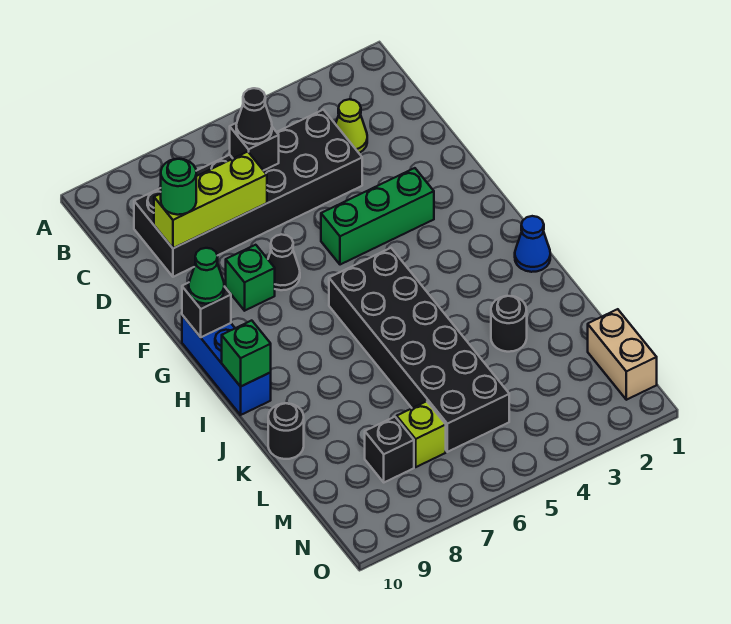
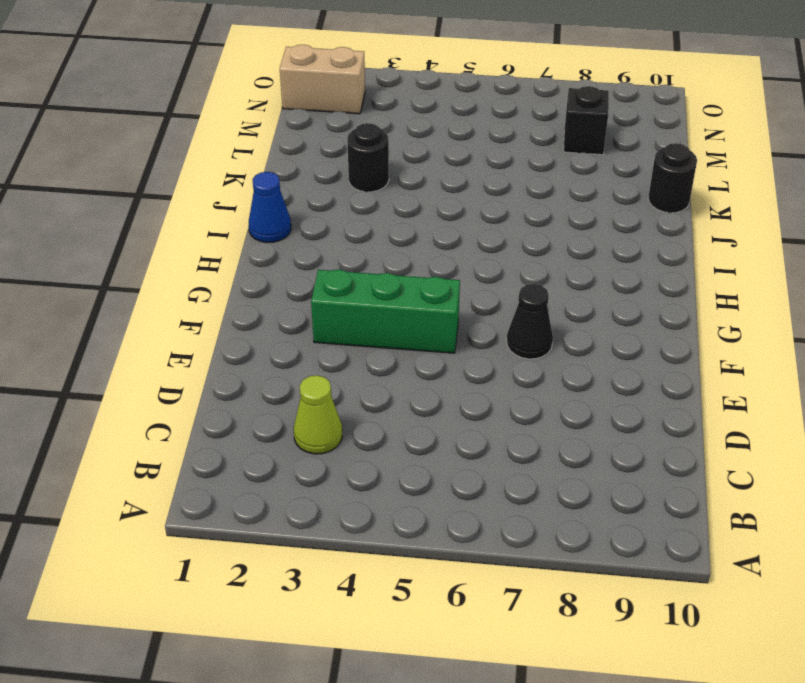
tan 1x2 brick [280,45,365,114] -> tan 1x2 brick turned to [588,309,657,400]
none -> black 2x6 brick [134,110,362,277]
none -> green 1x1 brick [226,245,275,311]
none -> blue 1x3 brick [182,315,271,415]

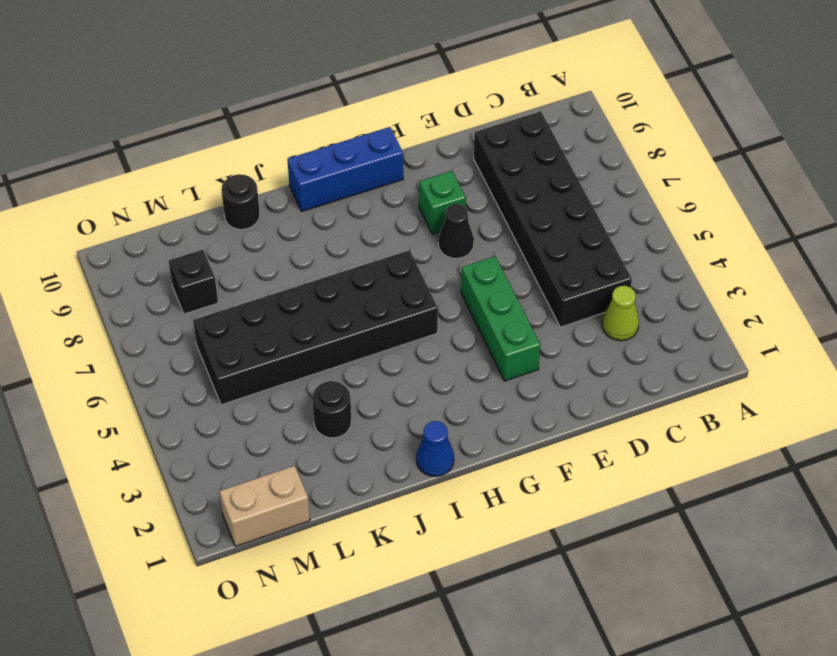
none -> lime 1x1 brick [397,401,446,467]
none -> black 1x1 brick [230,123,279,171]
none -> lime 1x3 brick [154,152,267,248]

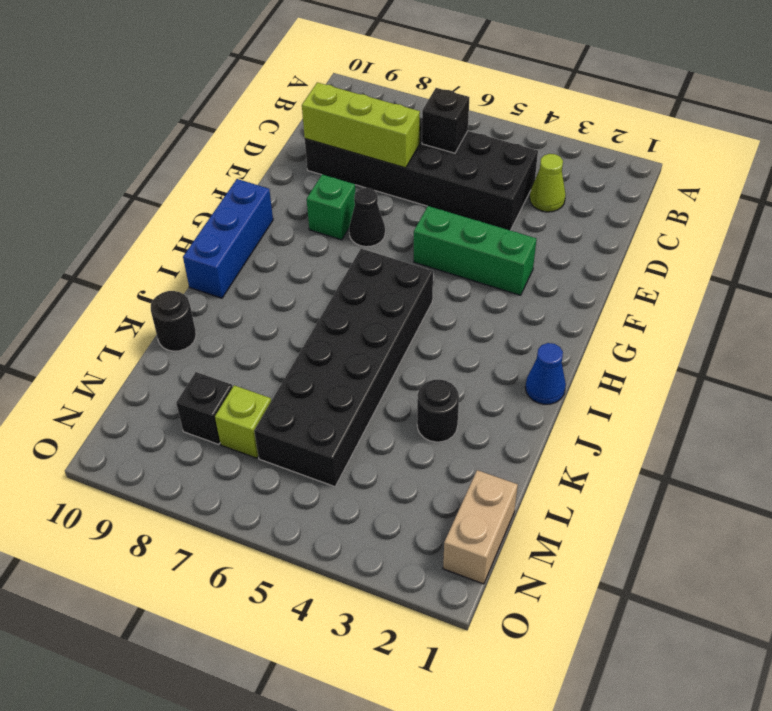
none -> black 1x1 brick [182,283,231,337]
none -> green 1x1 brick [222,321,271,387]
none -> black 1x1 cone [236,88,272,144]

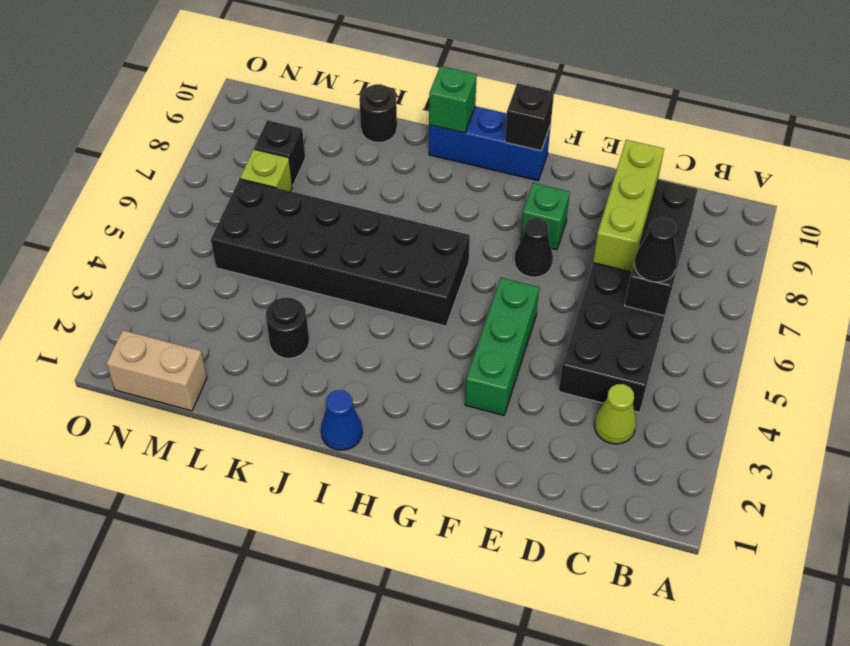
none -> green 1x1 round brick [161,159,196,215]
none -> green 1x1 cone [189,248,224,304]

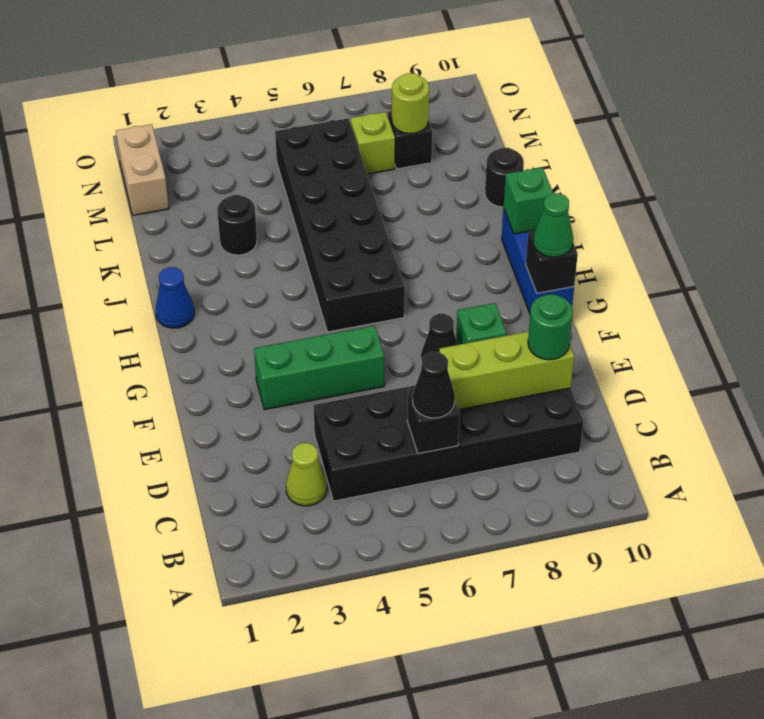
lime 1x1 round brick [392,73,429,134] -> none

